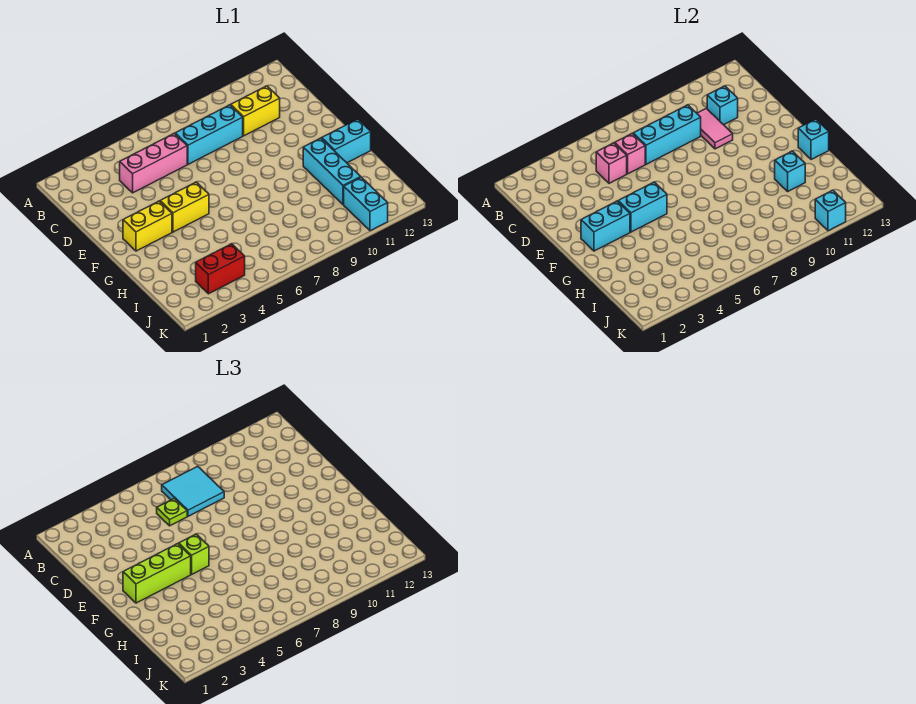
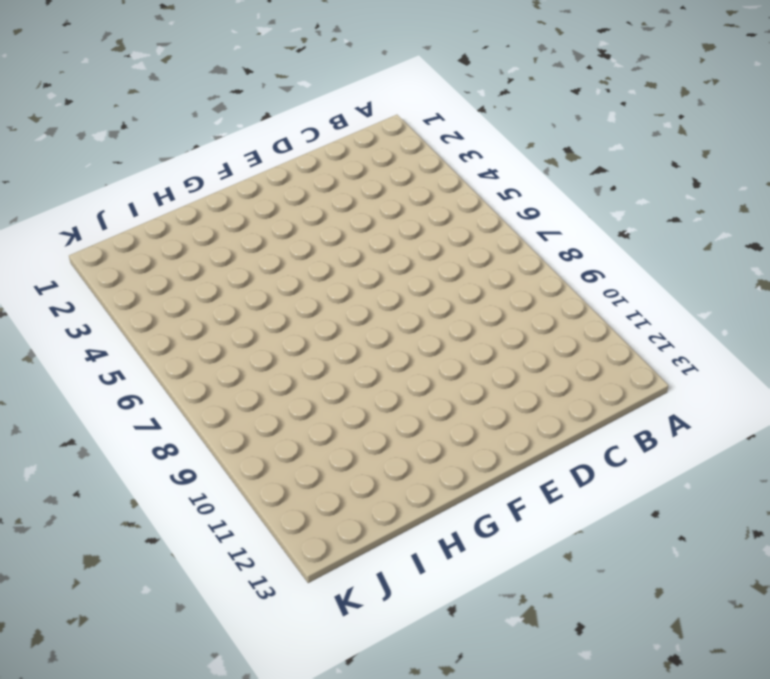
none -> pink 1x3 brick [120,133,187,193]
none -> cyan 1x3 brick [175,105,243,164]
none -> yellow 1x2 brick [231,86,280,136]

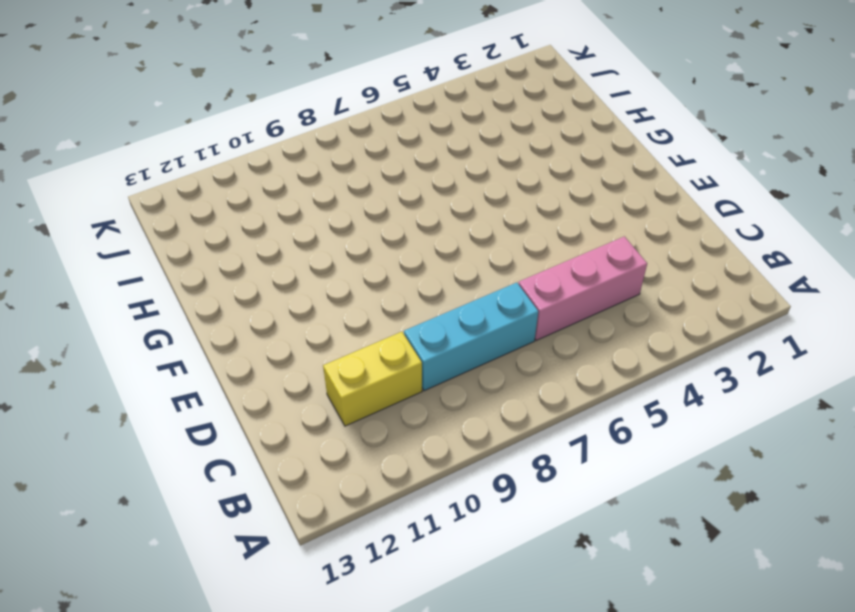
none -> yellow 1x2 brick [123,201,172,251]
none -> yellow 1x2 brick [160,182,209,232]
none -> cyan 1x3 brick [303,138,361,205]

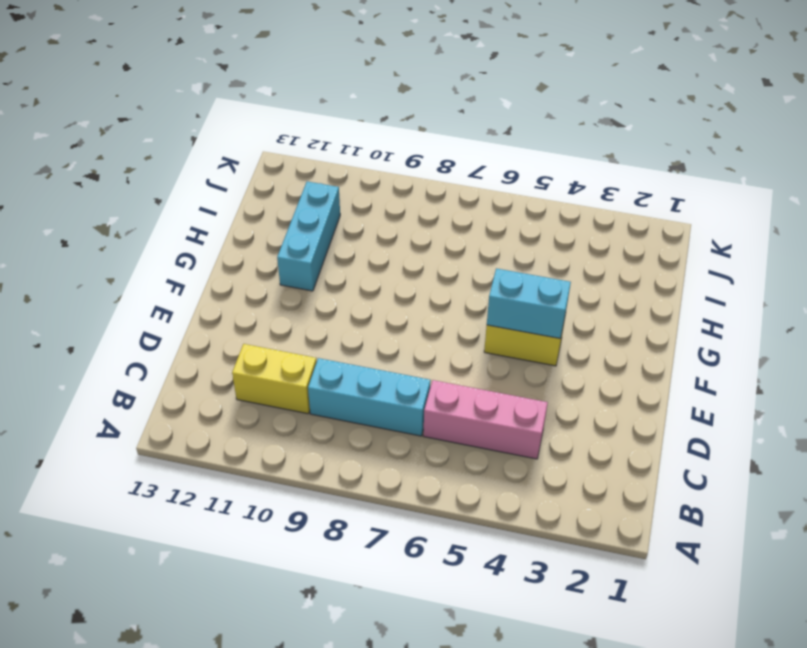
none -> yellow 1x2 brick [123,201,172,251]
none -> cyan 1x2 brick [322,119,371,163]
none -> red 1x2 brick [196,244,245,294]

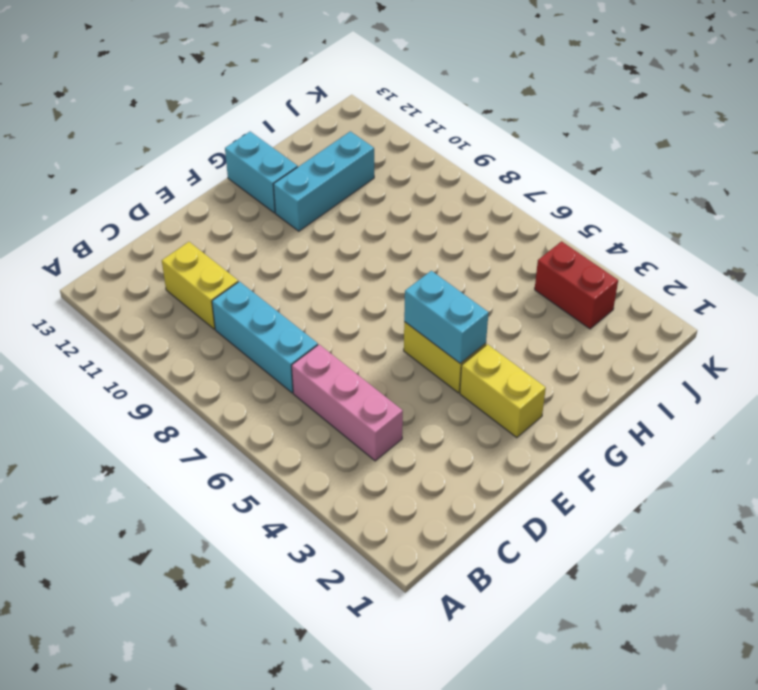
none -> cyan 1x2 brick [344,177,388,231]
none -> pink 1x1 brick [596,143,627,183]
none -> pink 1x1 brick [615,133,645,174]

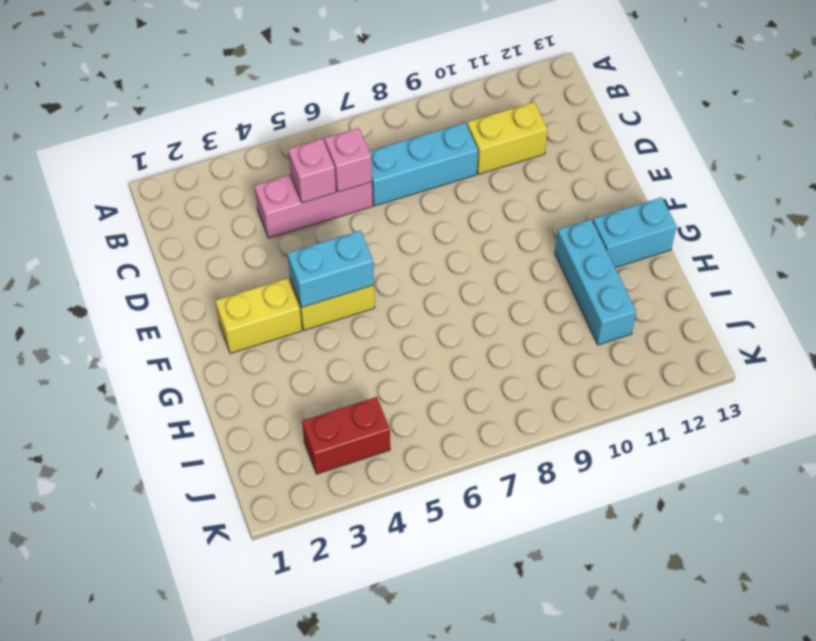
none -> cyan 1x2 brick [344,177,388,231]
none -> cyan 1x3 brick [633,105,701,164]
none -> pink 1x2 tile [697,108,733,149]

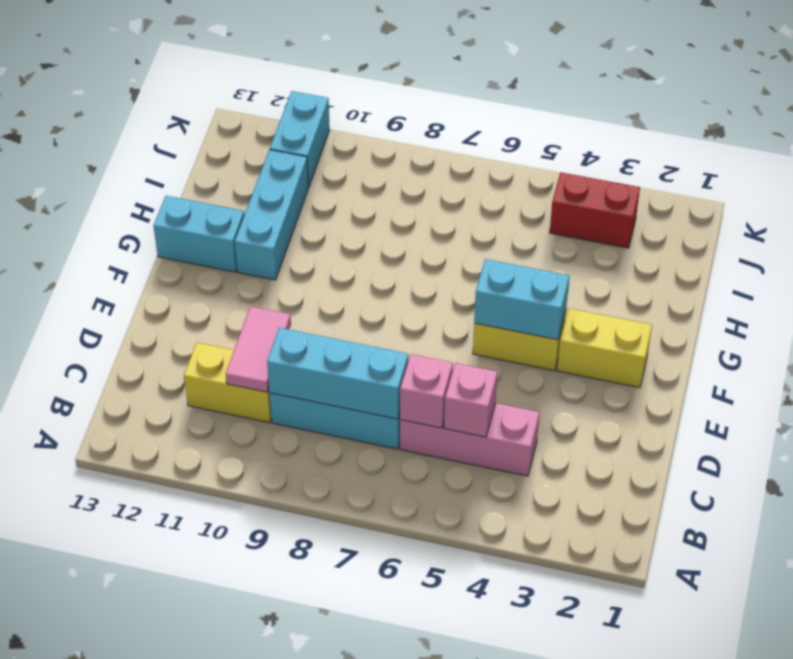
none -> cyan 1x1 brick [707,86,738,125]
none -> cyan 1x2 brick [581,201,630,251]
none -> cyan 1x1 brick [798,119,829,160]

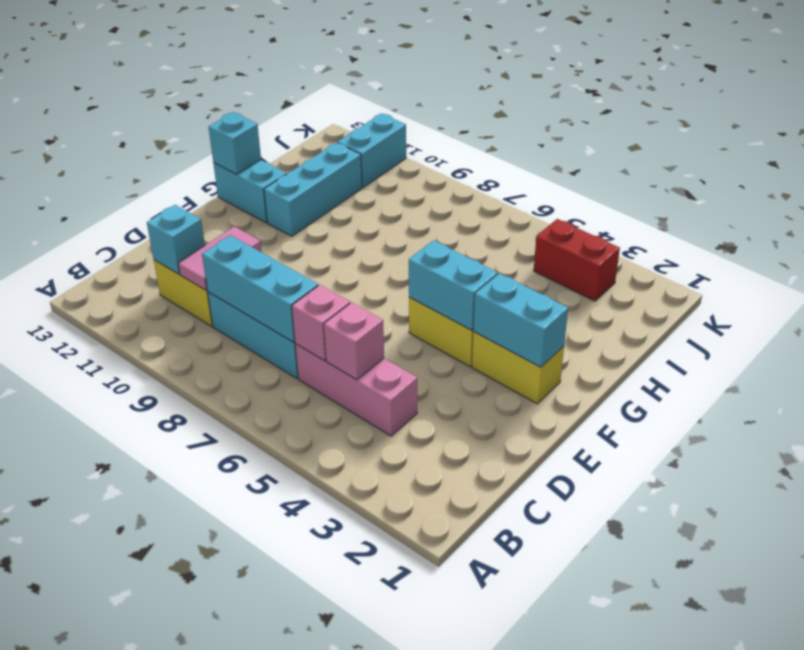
none -> cyan 1x1 brick [775,151,805,191]
none -> cyan 1x1 brick [815,190,846,231]
none -> cyan 2x2 tile [162,466,224,516]

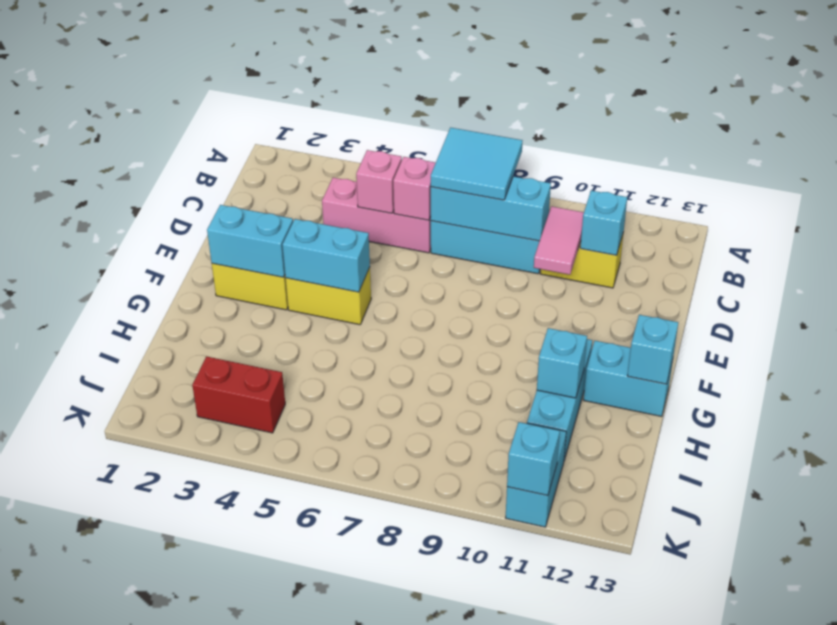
none -> lime 1x1 plate [157,498,187,526]
none -> lime 1x3 brick [123,544,191,603]
none -> lime 1x1 brick [179,534,209,574]

